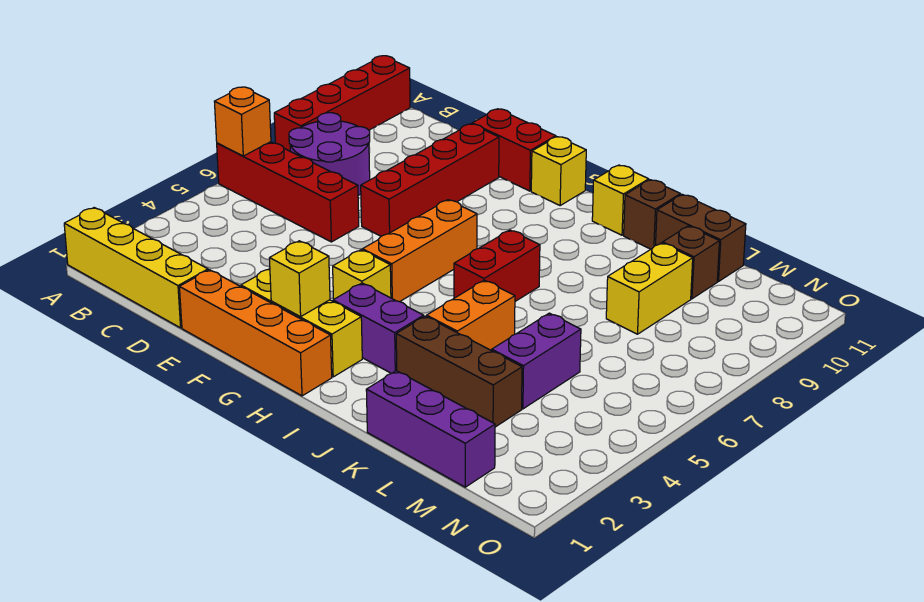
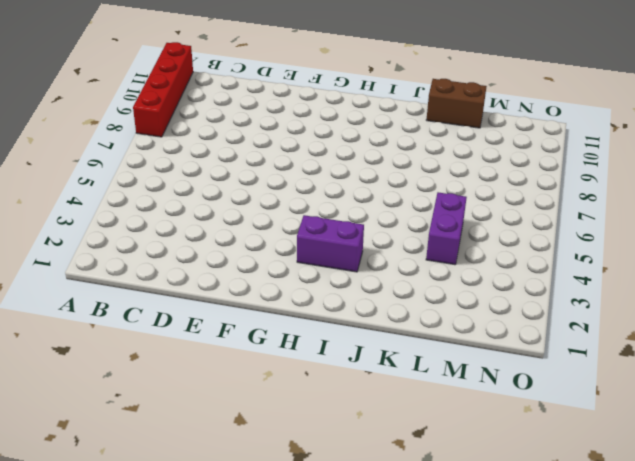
none -> yellow 1x4 brick [64,208,208,328]
none -> red 1x4 brick [217,142,359,242]
none -> purple 2x2 round brick [289,113,370,195]

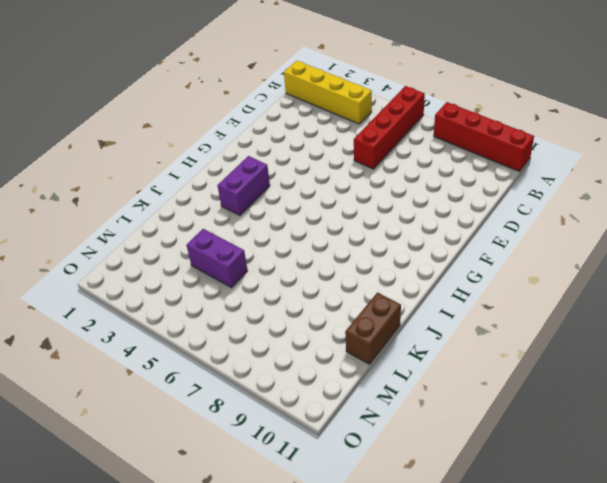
yellow 1x4 brick [284,61,372,124] -> yellow 1x4 brick turned to [64,208,208,328]
none -> purple 2x2 round brick [289,113,370,195]
none -> orange 1x4 brick [180,270,332,396]
none -> red 1x4 brick [361,124,499,236]

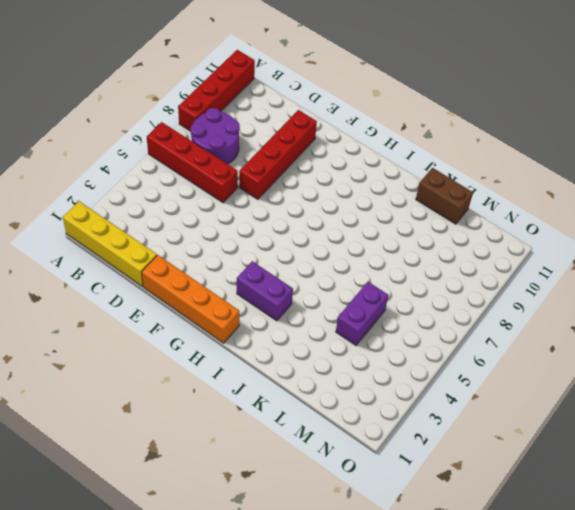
none -> red 1x2 brick [472,109,556,191]
none -> yellow 1x3 brick [241,269,362,377]
none -> yellow 1x1 brick [333,250,391,299]

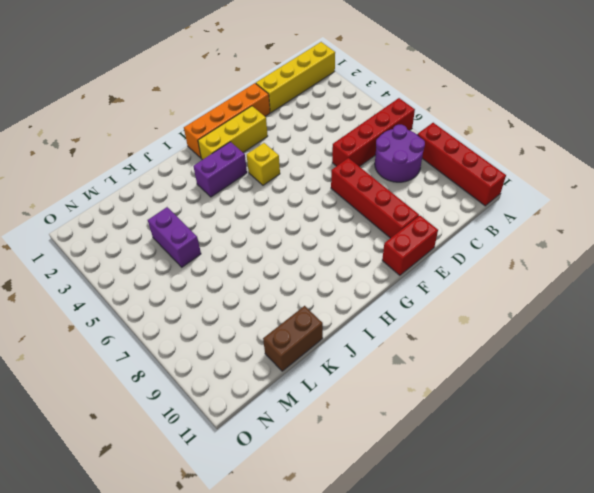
none -> orange 1x3 brick [363,200,477,302]
none -> yellow 1x1 brick [531,137,586,206]
none -> red 1x2 brick [454,230,540,301]

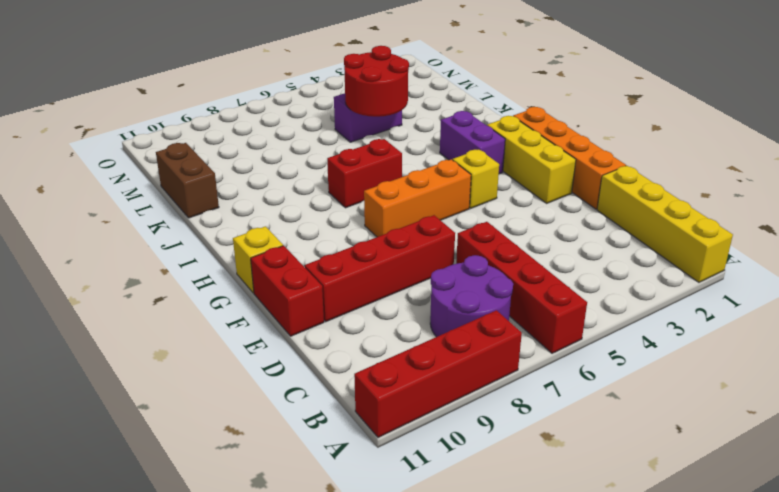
red 2x2 round brick [344,46,409,117] -> none
none -> yellow 1x1 brick [592,165,649,235]
none -> brown 1x3 brick [396,316,522,427]
none -> orange 1x2 brick [427,280,515,351]

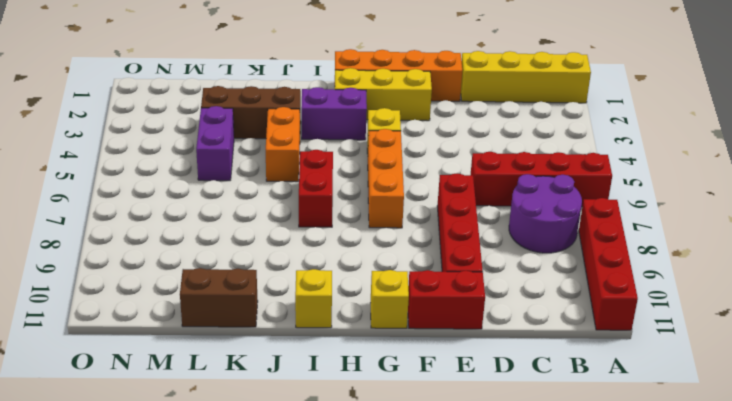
none -> brown 1x1 brick [624,180,681,249]
none -> purple 1x3 brick [366,371,495,487]
none -> yellow 1x2 brick [606,243,693,334]

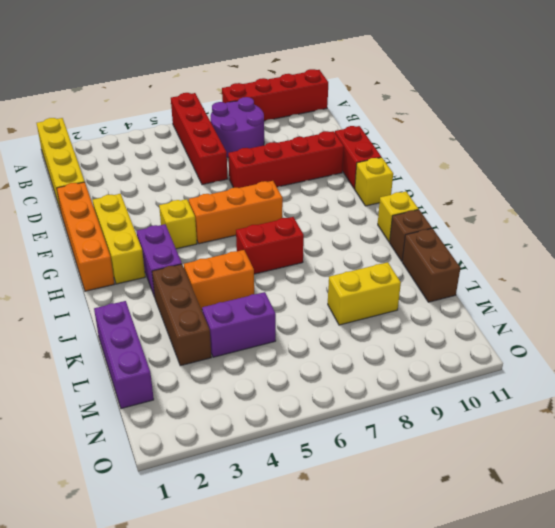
none -> brown 1x1 brick [663,226,719,299]
none -> orange 1x1 brick [214,87,271,156]
none -> yellow 1x1 brick [269,241,330,317]

